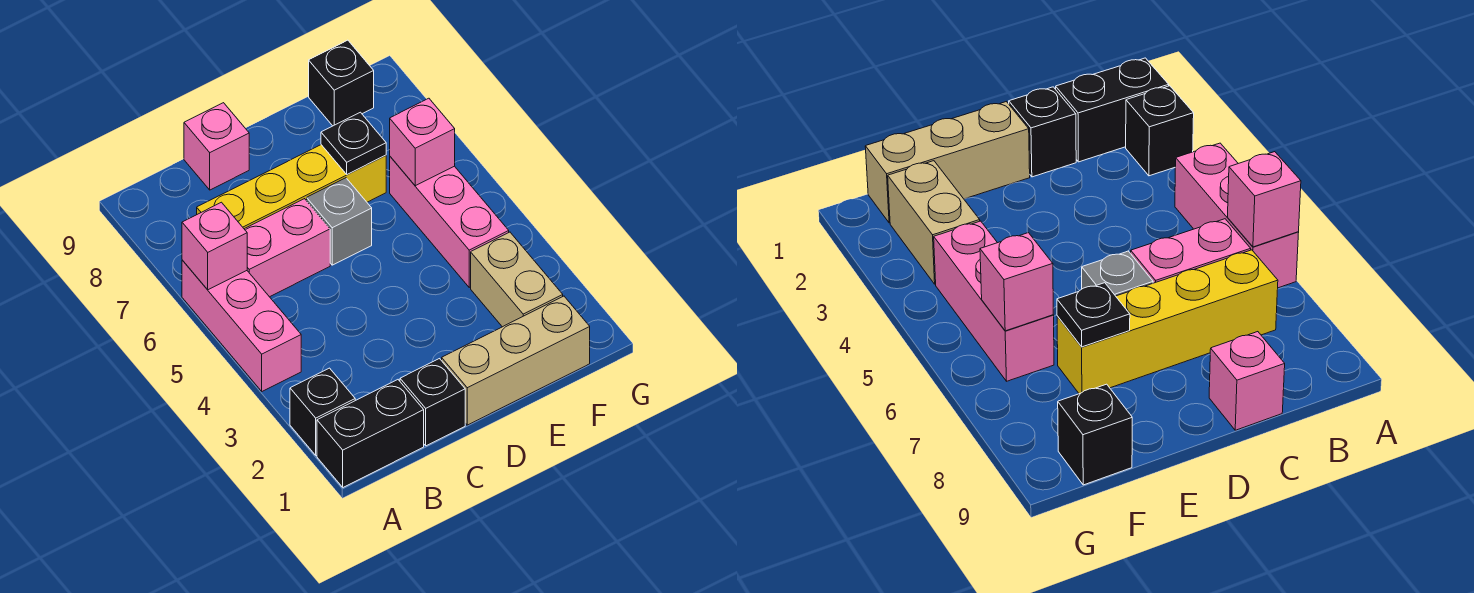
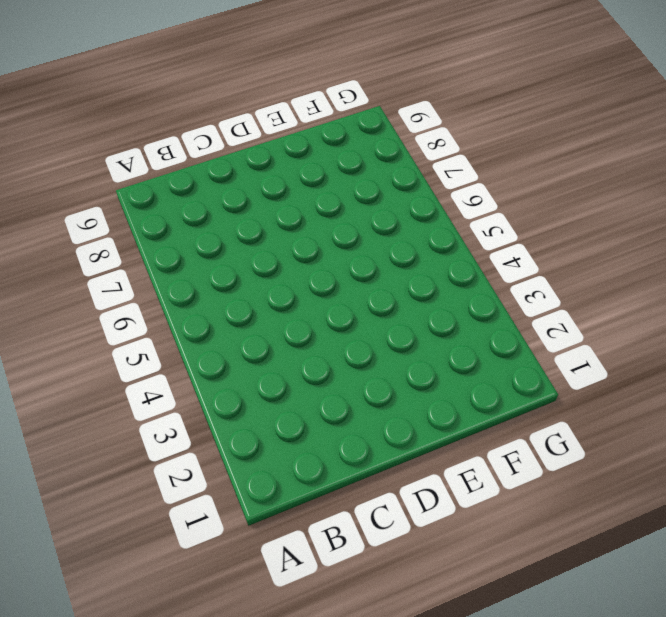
none -> black 1x2 brick [317,380,424,487]
none -> black 1x1 brick [290,368,355,455]
none -> pink 1x3 brick [182,260,301,391]

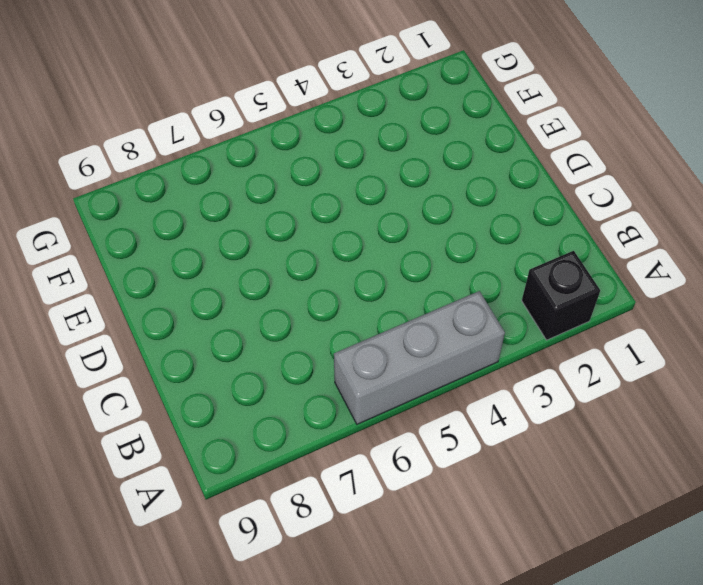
grey 1x3 brick [334,291,505,424] -> pink 1x3 brick [182,260,301,391]
none -> black 1x2 brick [317,380,424,487]
none -> pink 1x2 brick [245,199,330,297]
none -> yellow 1x4 brick [197,145,386,229]

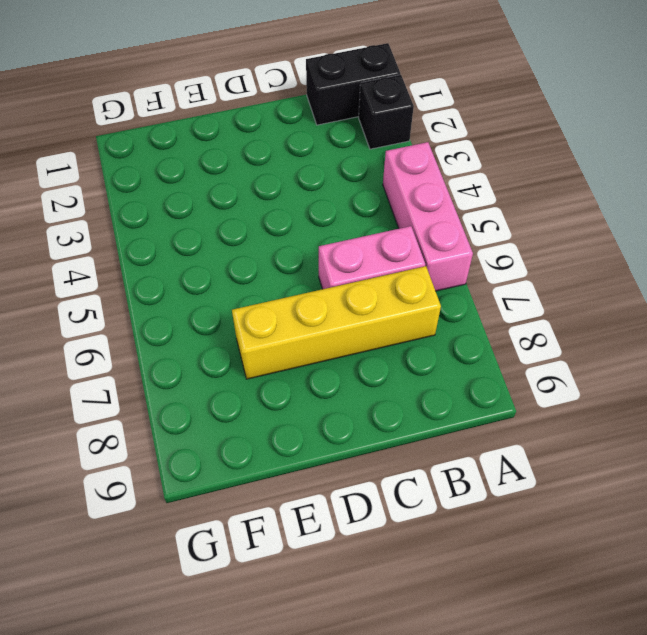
none -> black 1x1 brick [400,359,465,446]
none -> pink 1x1 brick [184,103,249,190]
none -> tan 1x3 brick [442,296,590,425]

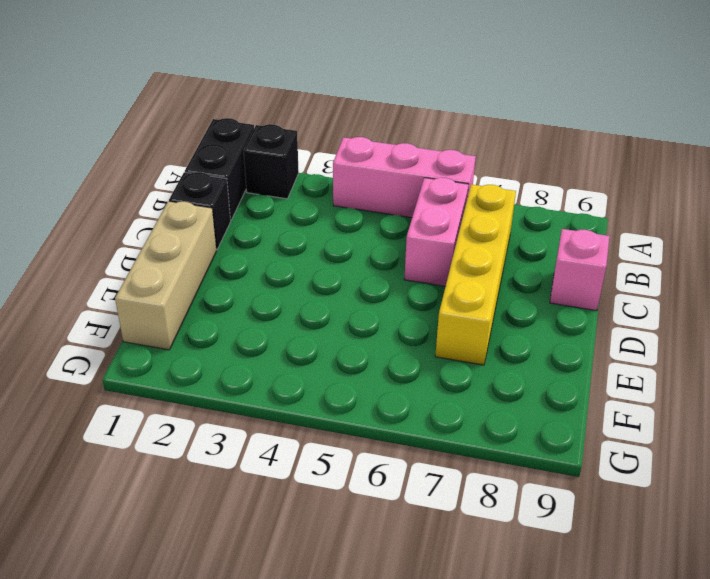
none -> grey 1x1 brick [307,178,372,265]
none -> tan 1x2 brick [471,232,563,327]
none -> pink 1x3 brick [390,157,509,287]

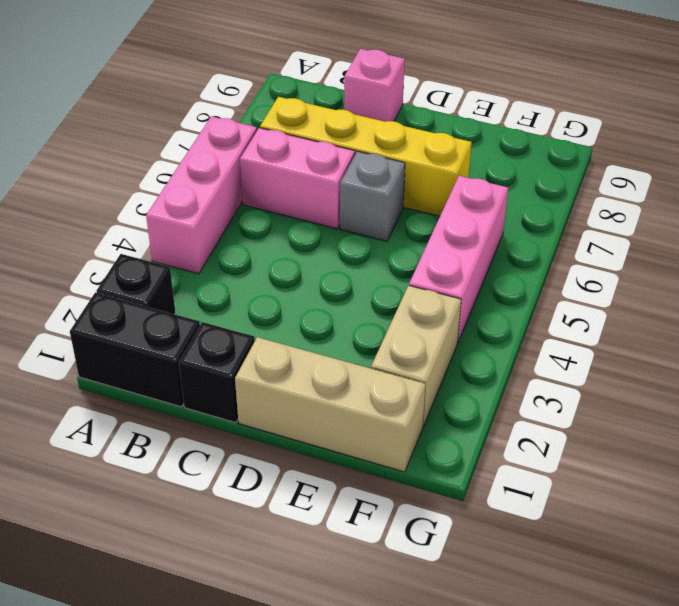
none -> black 1x1 brick [309,40,374,126]
none -> pink 1x1 brick [182,202,247,290]
none -> black 1x1 plate [321,112,386,175]

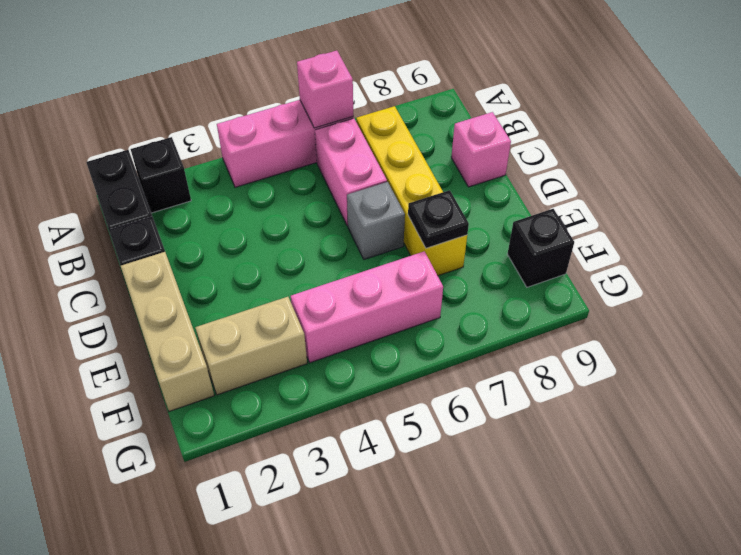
none -> pink 1x1 brick [390,98,455,186]

